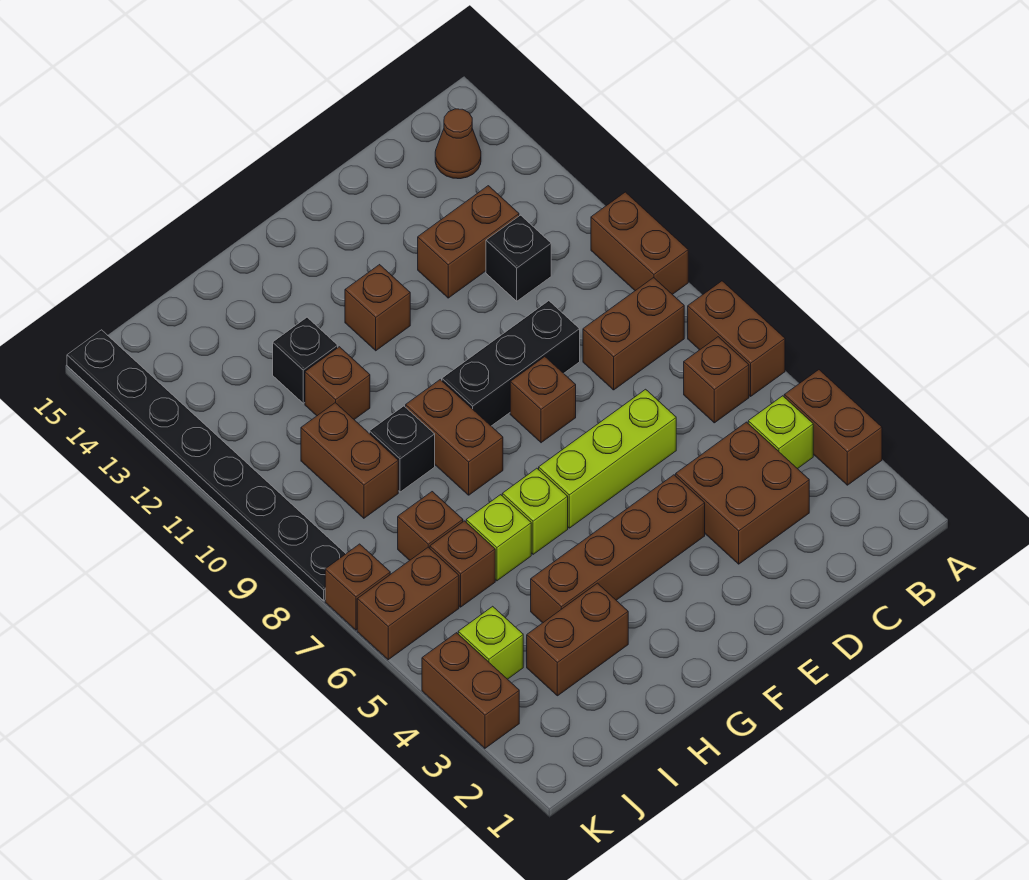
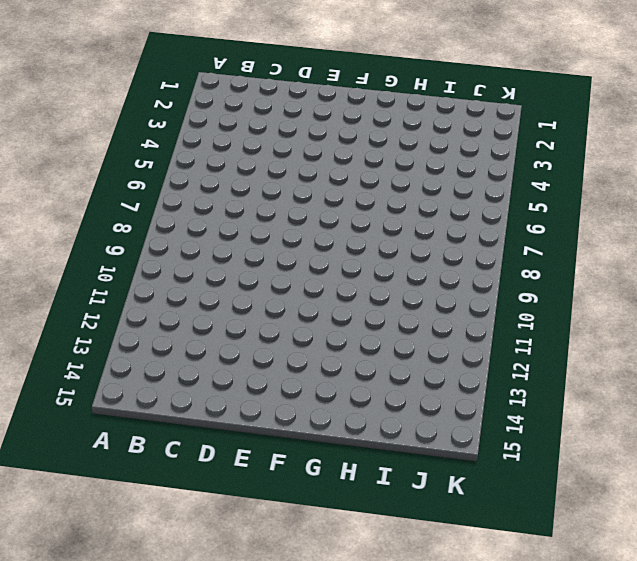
none -> brown 1x2 brick [784,370,882,485]
none -> brown 1x2 brick [688,281,785,396]
none -> brown 1x2 brick [591,192,688,294]
none -> lime 1x1 brick [748,396,813,469]

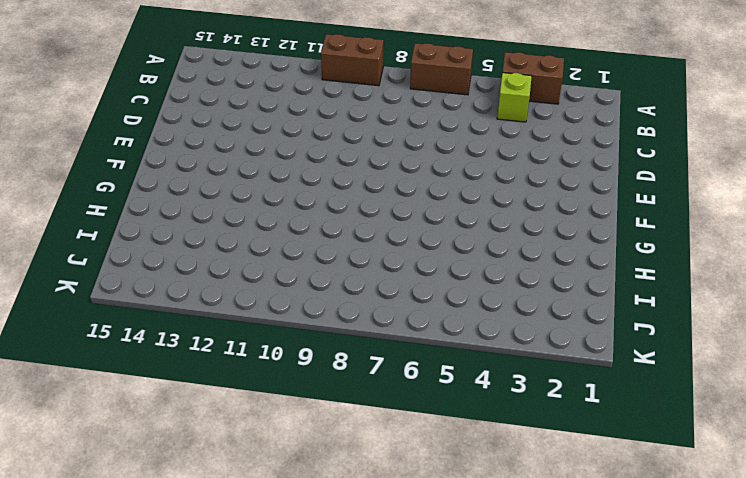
none -> brown 1x1 brick [684,337,749,423]
none -> brown 1x2 brick [583,278,684,390]
none -> brown 1x1 cone [435,109,481,179]
none -> brown 2x2 brick [676,422,809,564]

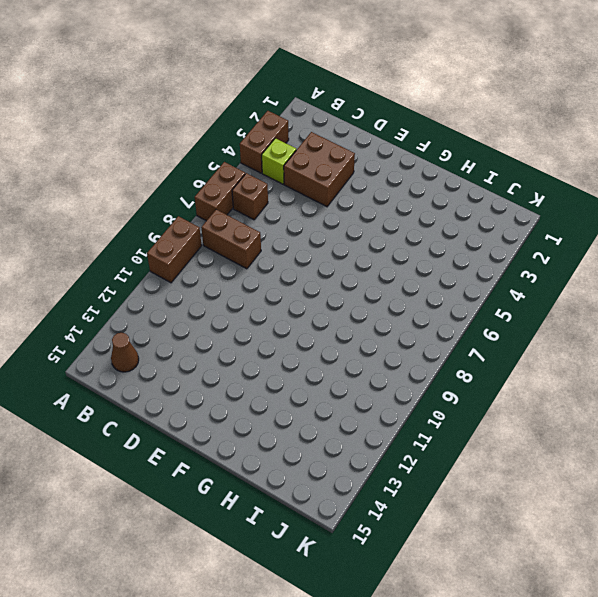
none -> black 1x1 brick [486,215,551,301]
none -> brown 1x2 brick [418,186,519,298]
none -> lime 1x3 brick [539,389,676,528]
none -> black 1x3 brick [442,301,580,426]

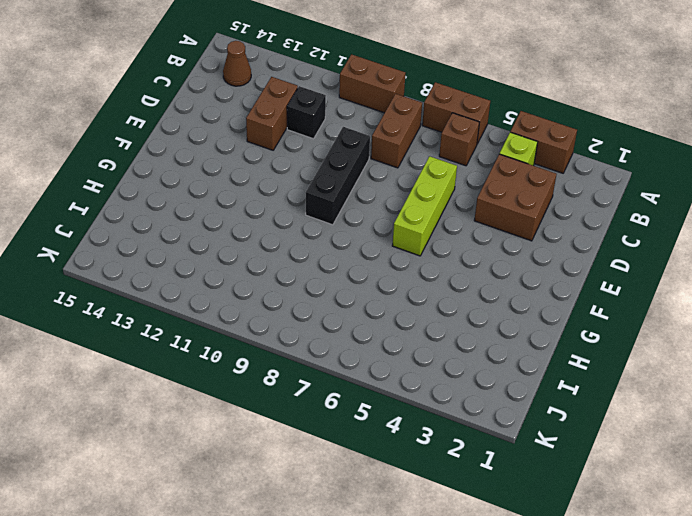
none -> brown 1x4 brick [531,475,705,623]
none -> brown 1x1 brick [510,357,576,443]
none -> brown 1x1 brick [345,265,410,351]
none -> lime 1x1 brick [502,468,568,554]

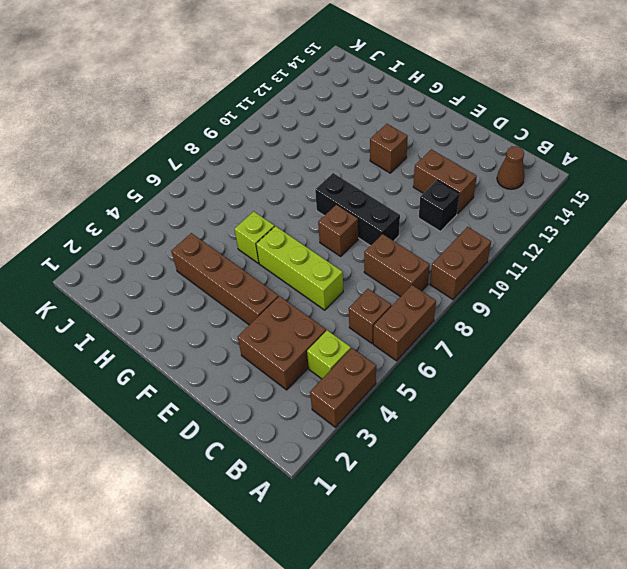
none -> brown 1x2 brick [406,380,503,495]
none -> brown 1x2 brick [527,583,628,696]
none -> lime 1x1 brick [466,495,531,581]
none -> black 1x1 brick [369,406,435,492]

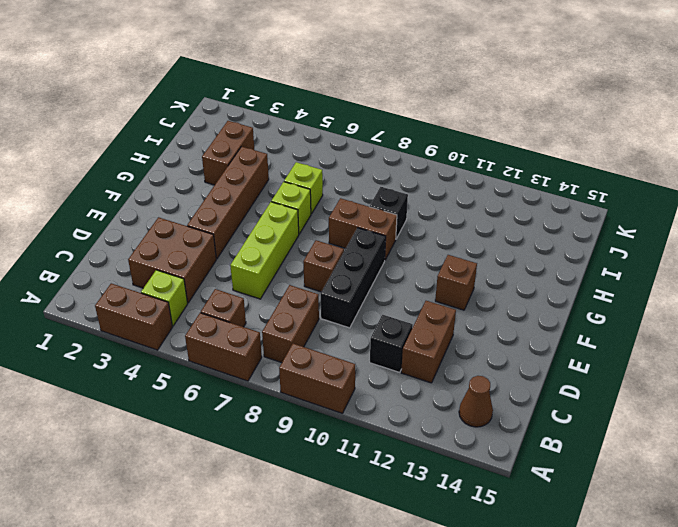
none -> brown 1x1 brick [305,347,370,419]
none -> black 1x1 brick [273,317,338,403]
none -> brown 1x1 brick [430,521,495,607]
none -> brown 1x1 brick [398,492,463,560]

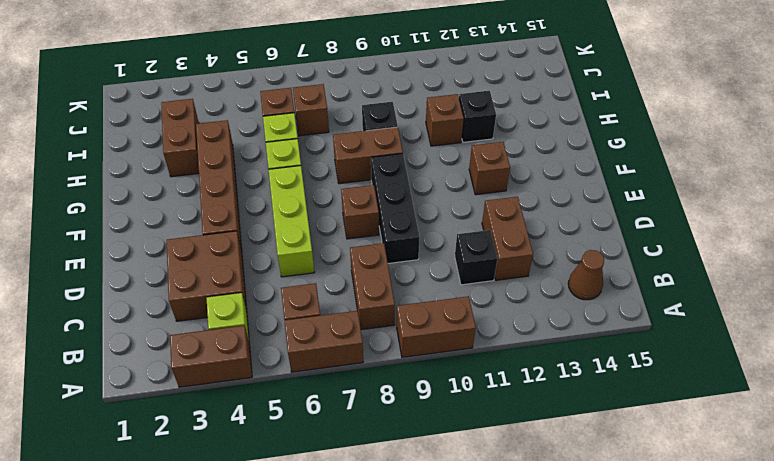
none -> brown 1x2 brick [301,403,398,518]
none -> lime 1x1 brick [458,606,523,679]
none -> brown 1x2 brick [357,547,459,660]
none -> brown 1x2 brick [422,633,519,748]

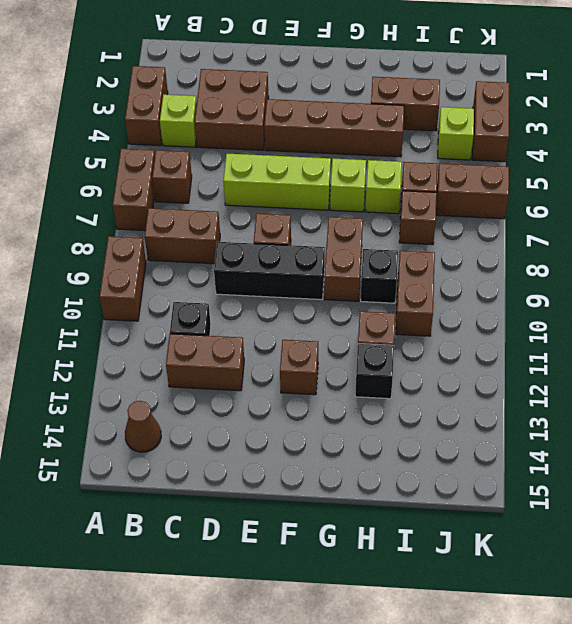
none -> brown 1x1 brick [325,544,390,630]
none -> black 1x8 plate [67,330,346,600]

